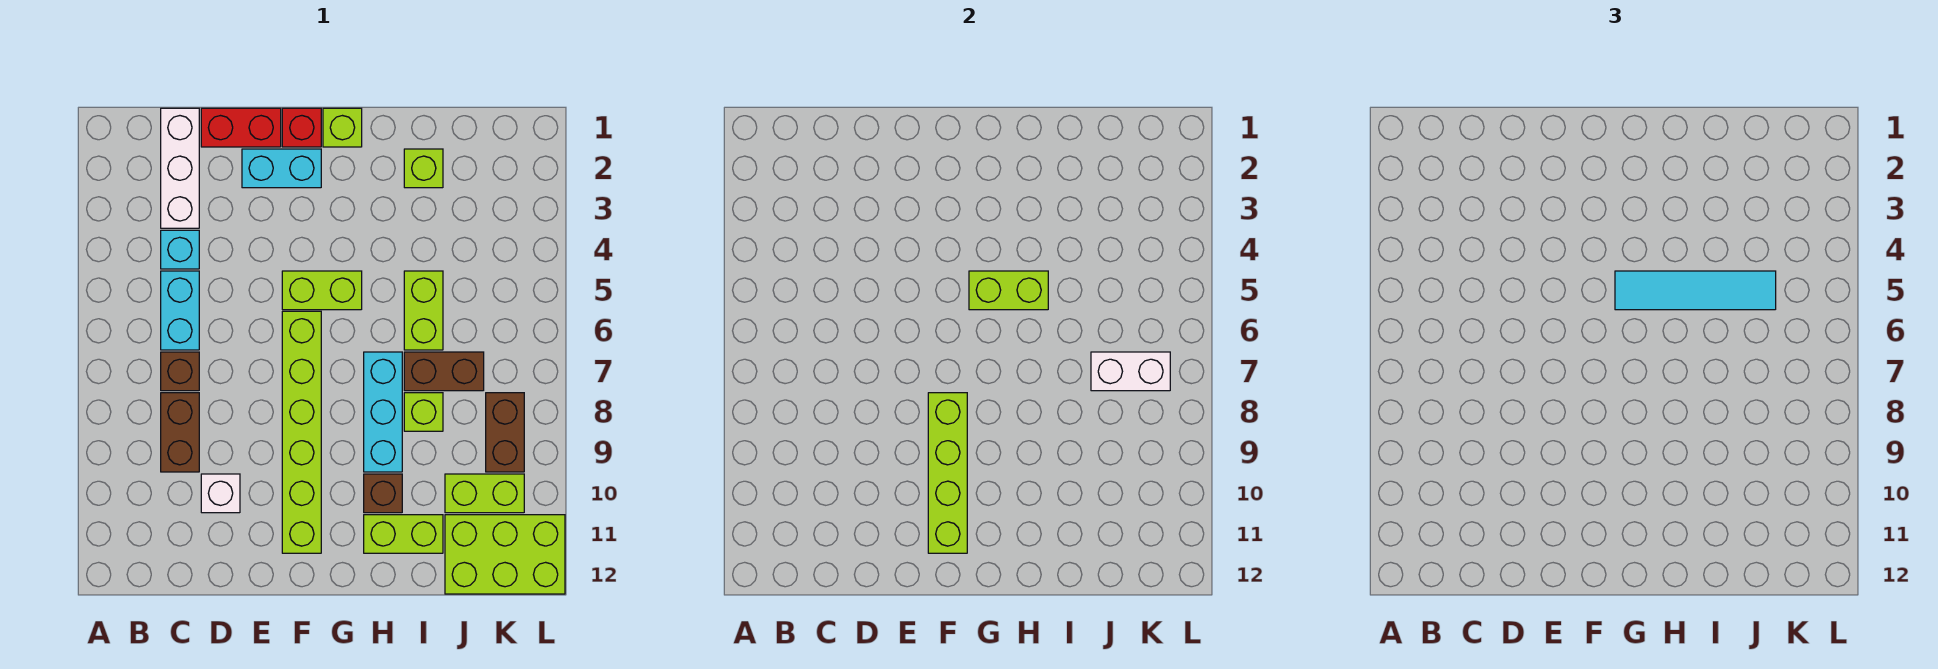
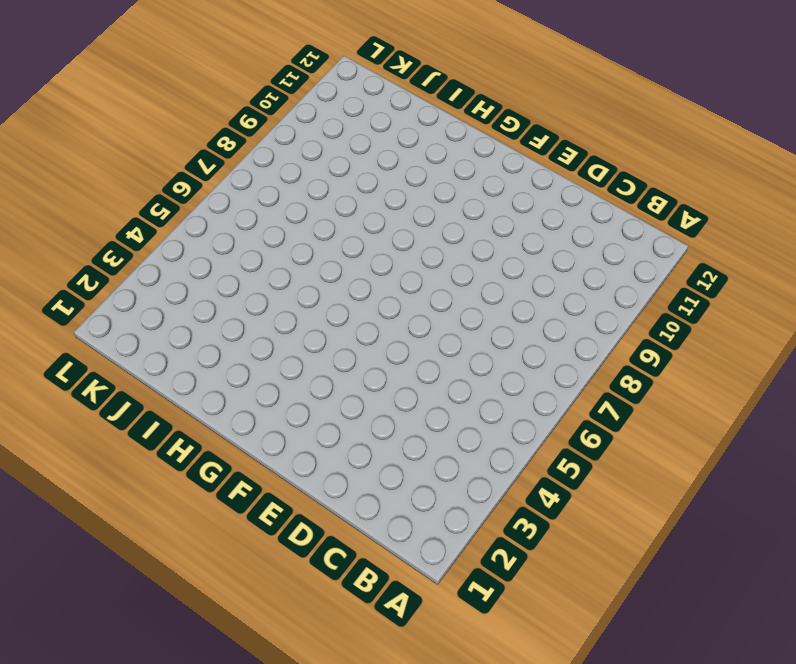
none -> white 1x3 brick [161,108,199,228]
none -> cyan 1x1 brick [161,230,199,269]
none -> cyan 1x2 brick [161,271,199,350]

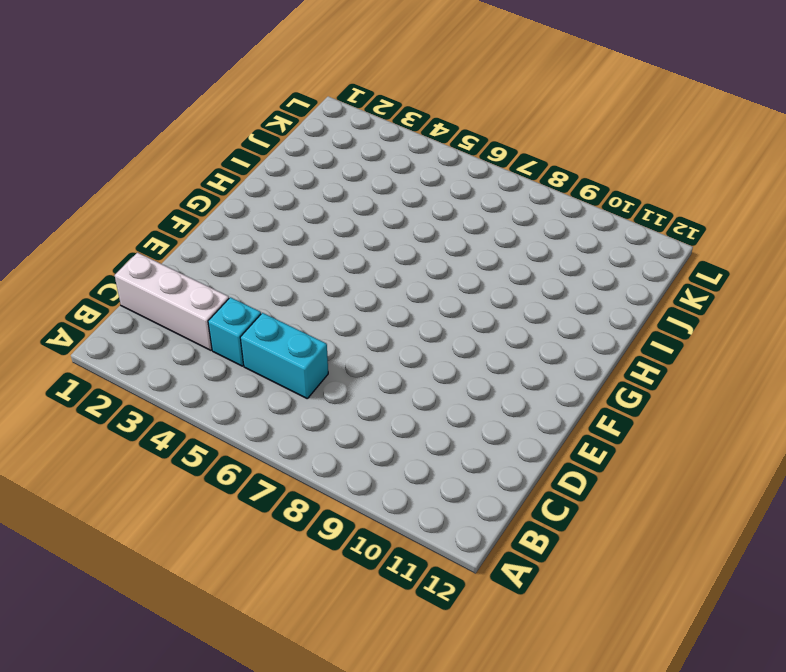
none -> brown 1x1 brick [161,352,199,391]
none -> brown 1x2 brick [161,393,199,472]
none -> red 1x2 brick [201,108,281,147]

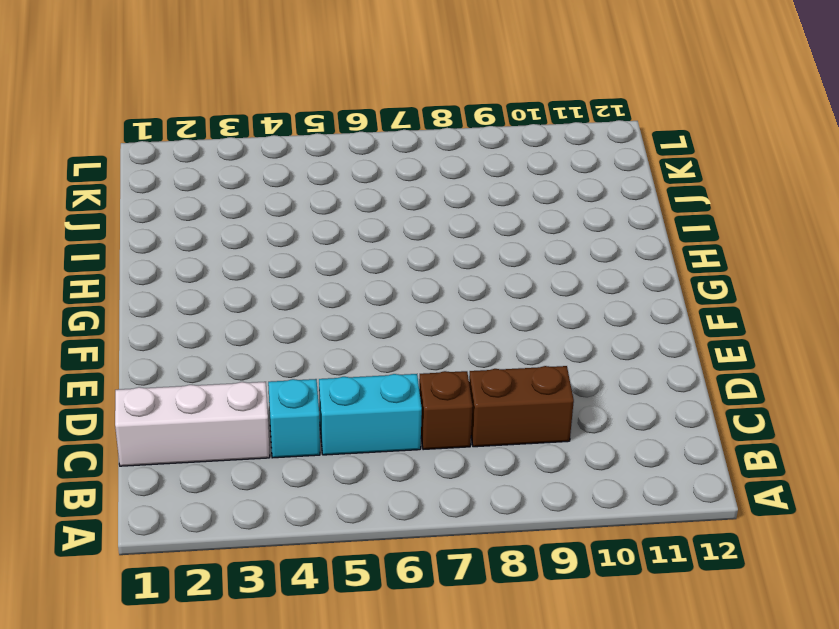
none -> red 1x2 brick [201,108,281,147]
none -> white 1x1 brick [201,474,240,513]
none -> cyan 1x2 brick [242,149,321,188]

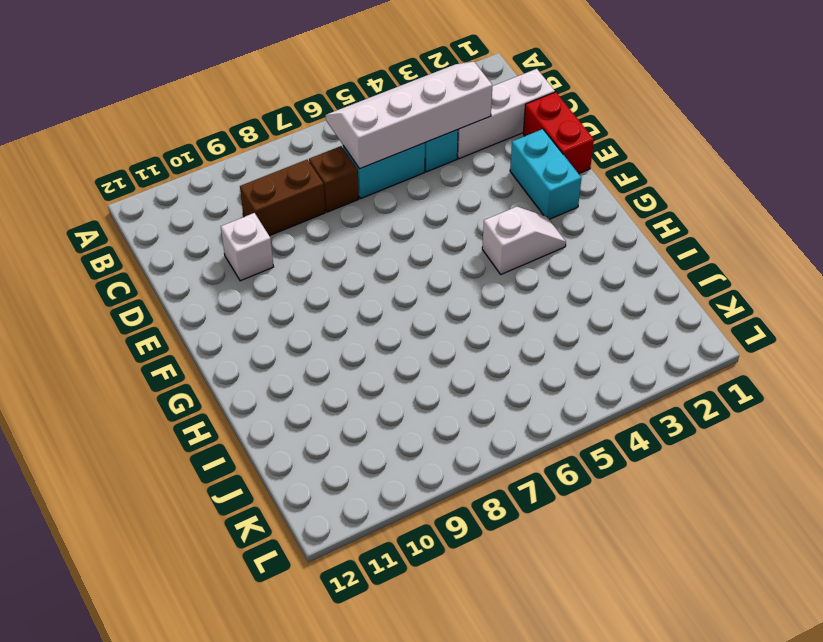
white 2x4 slope [326,62,492,169] -> none
white 1x2 slope [482,207,566,274] -> none
none -> red 1x1 brick [282,108,321,147]
none -> lime 1x2 brick [282,271,362,310]
none -> lime 1x6 brick [282,311,321,553]

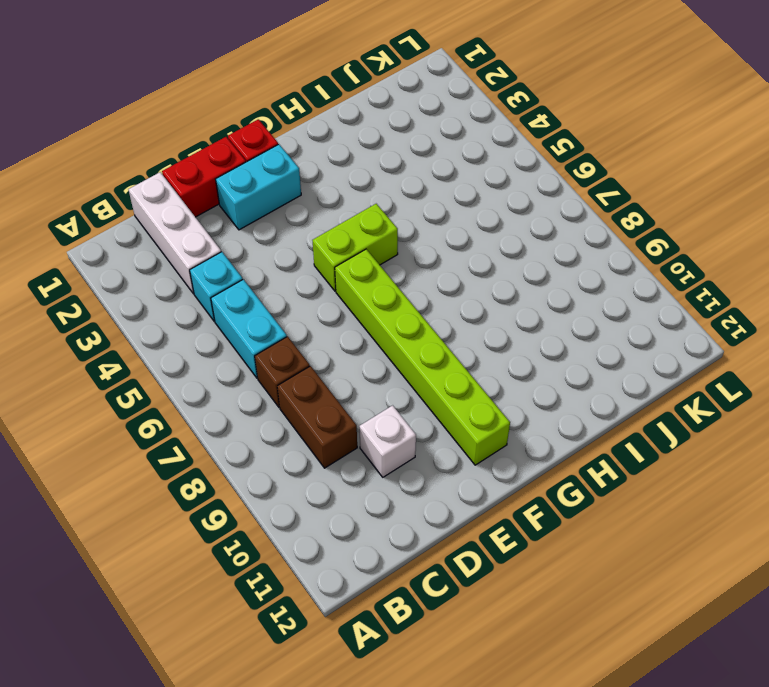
none -> lime 1x1 brick [323,108,362,147]
none -> cyan 1x3 brick [364,352,402,472]
none -> brown 1x1 brick [364,474,402,513]

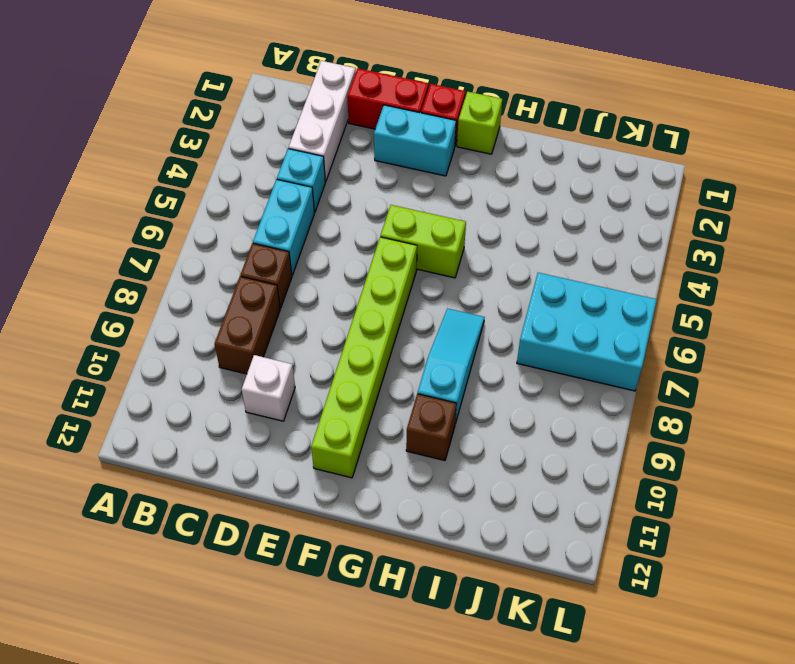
cyan 1x3 slope [418,309,485,424] -> cyan 1x3 brick [364,352,402,472]
cyan 2x3 brick [517,273,657,391] -> brown 1x2 brick [404,352,484,391]
none -> lime 1x2 brick [364,515,443,553]
none -> lime 1x1 brick [404,149,443,188]
none -> lime 1x2 brick [404,271,443,350]

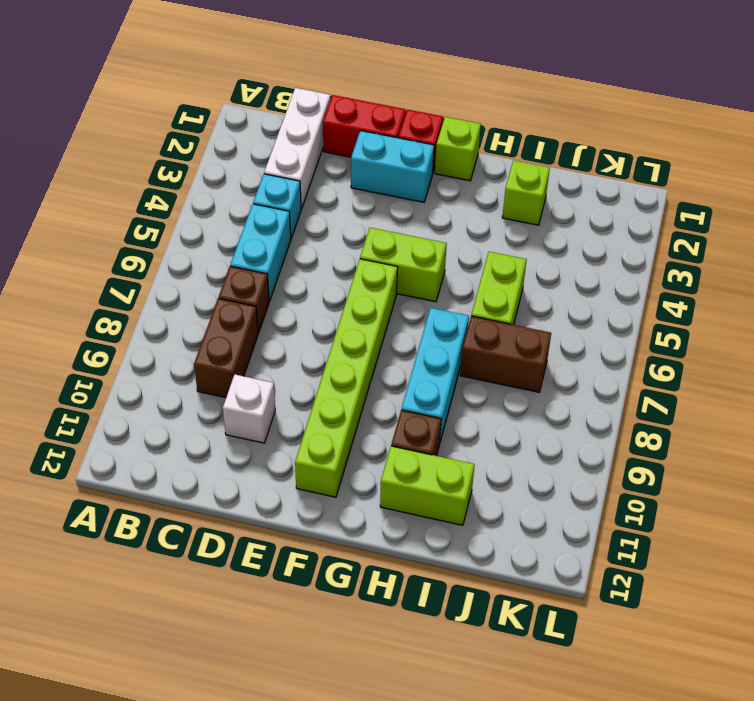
none -> lime 1x1 brick [404,393,443,431]
none -> lime 1x2 brick [445,474,524,513]
none -> lime 2x3 brick [445,515,565,594]

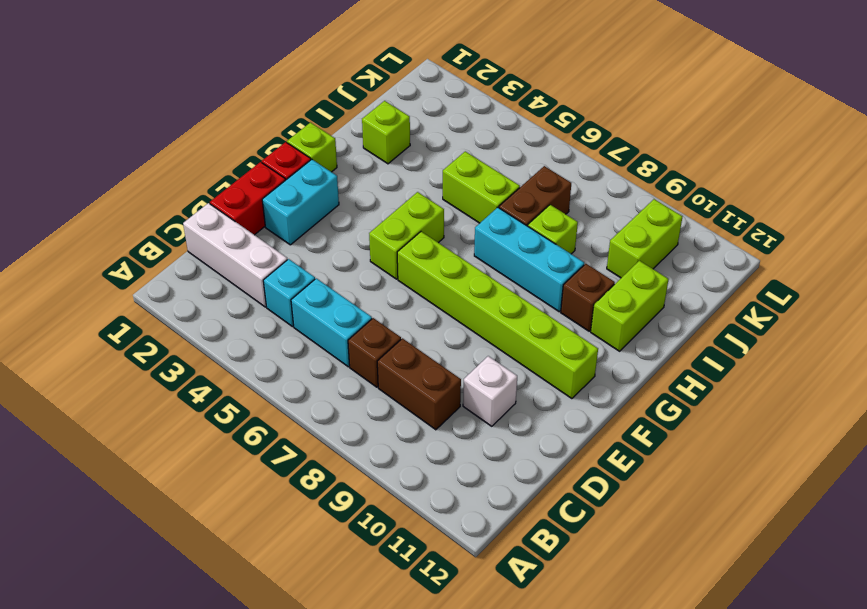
none -> lime 2x3 brick [445,515,565,594]
none -> brown 1x2 brick [486,393,524,472]
none -> lime 1x4 brick [928,393,967,553]

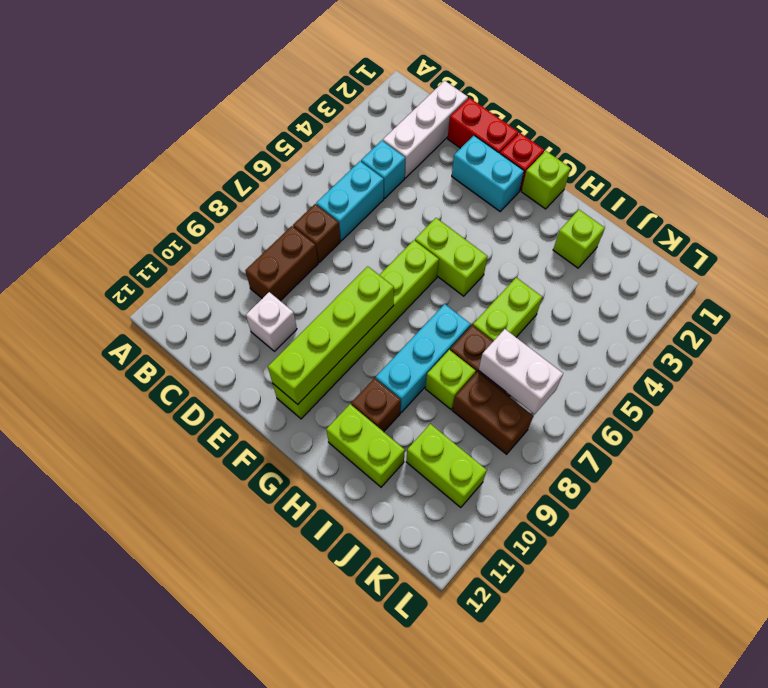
brown 1x2 brick [452,372,533,454] -> brown 1x2 brick turned to [486,393,524,472]
none -> lime 2x3 brick [445,515,565,594]
none -> lime 1x2 brick [969,271,1048,310]
none -> cyan 1x4 tile [1615,271,1776,310]

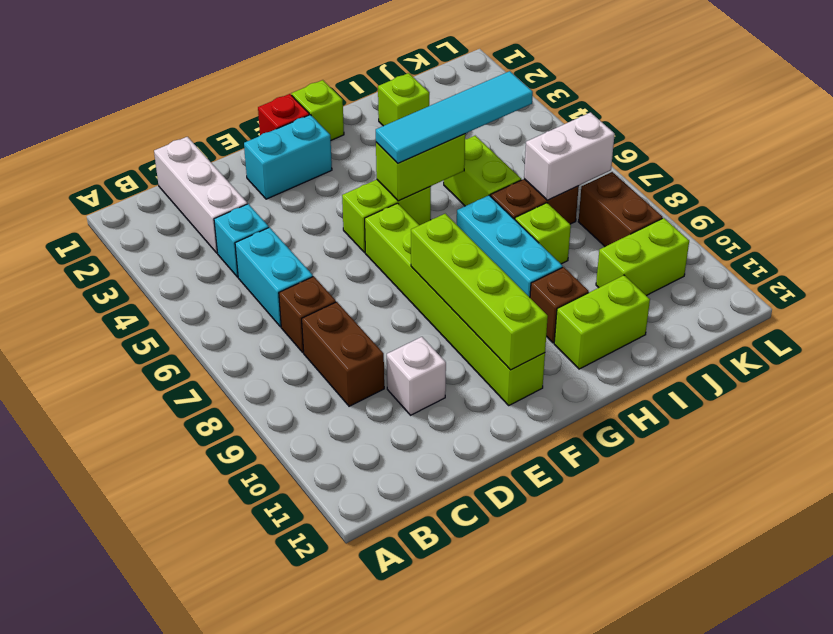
none -> red 1x2 brick [201,108,281,147]
none -> lime 2x3 brick [445,515,565,594]

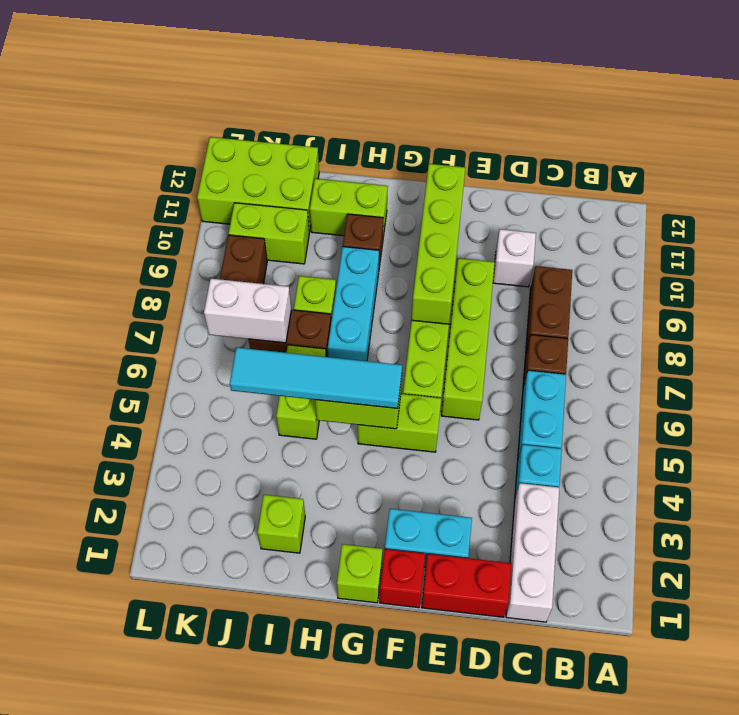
lime 1x4 brick [441,258,495,420] -> none

